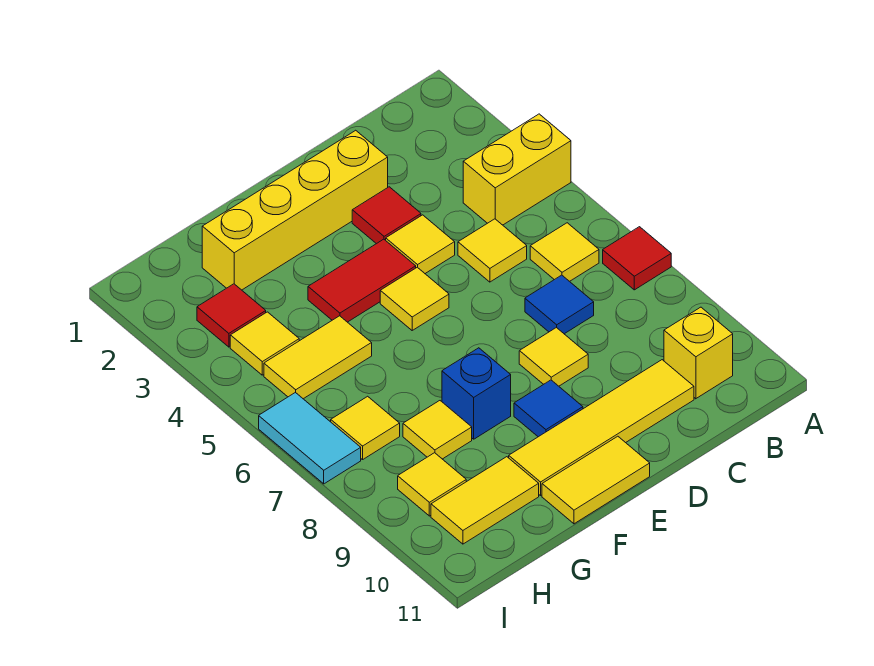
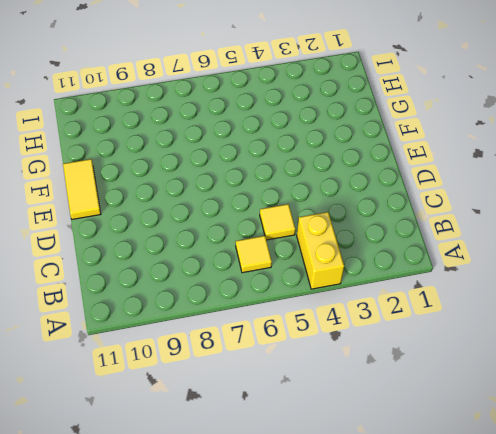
none -> red 1x1 tile [603,227,671,290]
none -> yellow 1x1 brick [664,307,733,399]
none -> blue 1x1 tile [525,275,594,334]

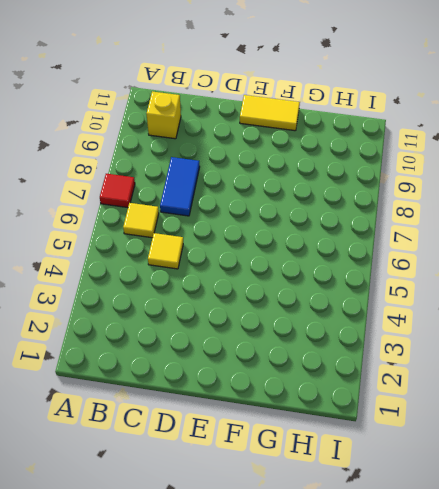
blue 1x2 tile [160,157,200,216] -> blue 1x1 tile [525,275,594,334]
none -> yellow 1x2 brick [463,114,571,225]
none -> yellow 1x4 tile [509,360,694,496]
none -> yellow 1x4 brick [202,130,388,290]

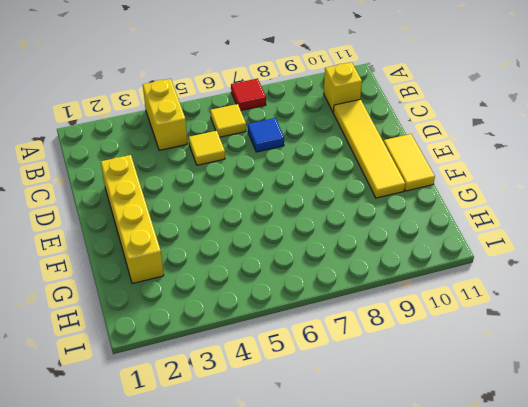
none -> red 1x1 tile [352,187,421,244]
none -> yellow 1x1 tile [386,215,455,273]
none -> yellow 1x1 tile [519,327,588,386]

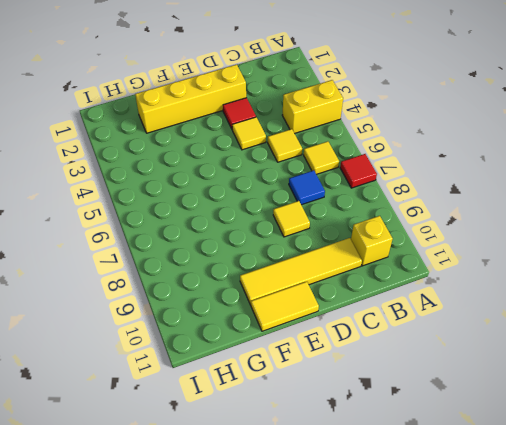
none -> red 1x2 tile [308,239,416,322]
none -> yellow 1x1 tile [380,267,449,330]
none -> blue 1x1 tile [514,380,583,437]

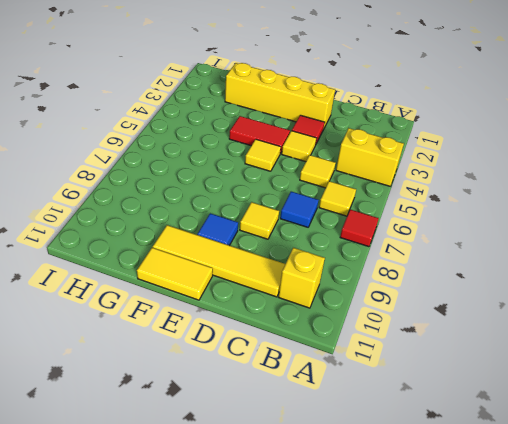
none -> blue 1x1 brick [442,348,511,439]
none -> yellow 1x2 tile [264,316,372,399]
none -> yellow 1x1 tile [403,401,472,459]

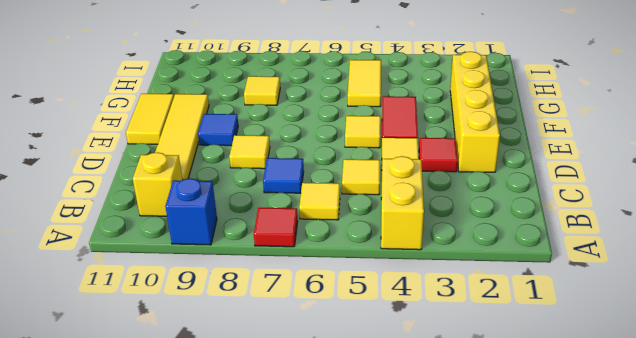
blue 1x1 brick [165,178,217,245] -> blue 1x1 brick moved to [442,348,511,439]
none -> yellow 1x2 tile [431,457,539,544]
none -> red 1x1 tile [197,284,266,347]
none -> yellow 1x1 tile [230,312,299,375]

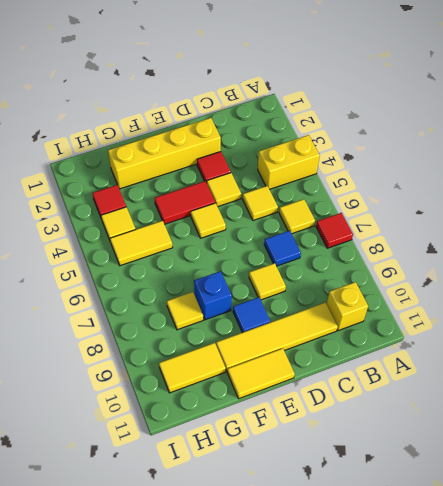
none -> yellow 1x1 tile [331,396,400,460]
none -> yellow 1x1 tile [398,453,466,516]
none -> cyan 1x2 tile [259,392,361,484]

